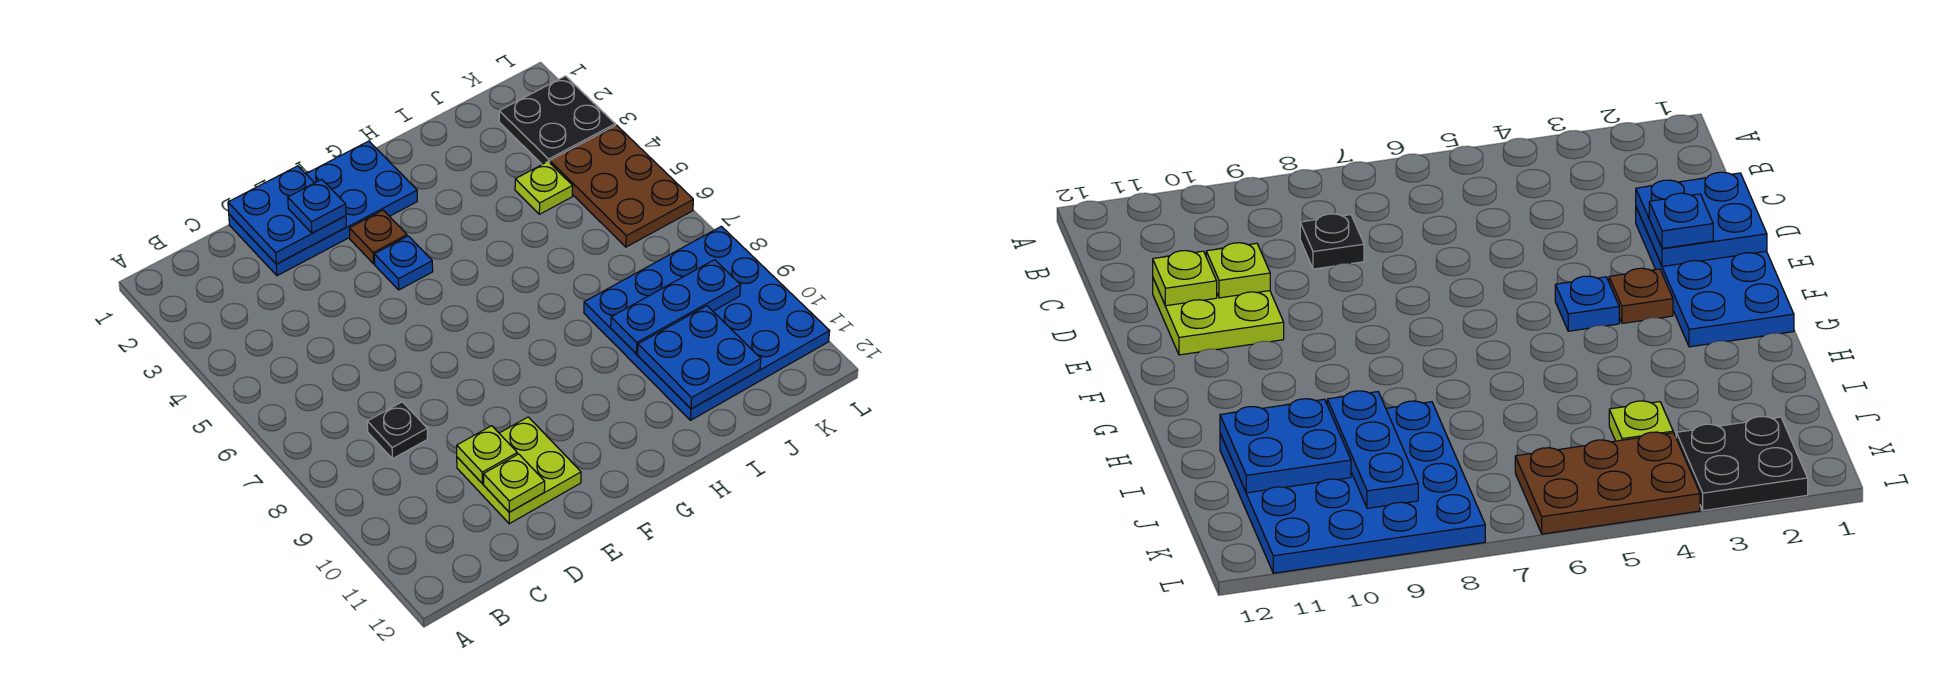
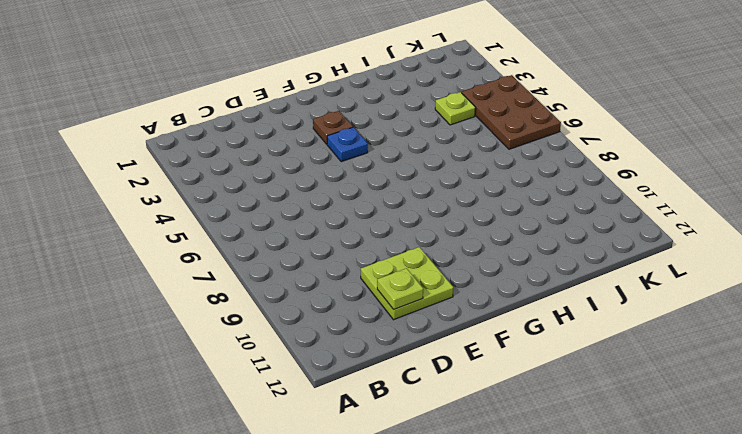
none -> black 1x1 plate [367,402,427,459]
none -> blue 2x4 plate [229,141,417,276]
none -> blue 4x4 plate [584,226,830,420]

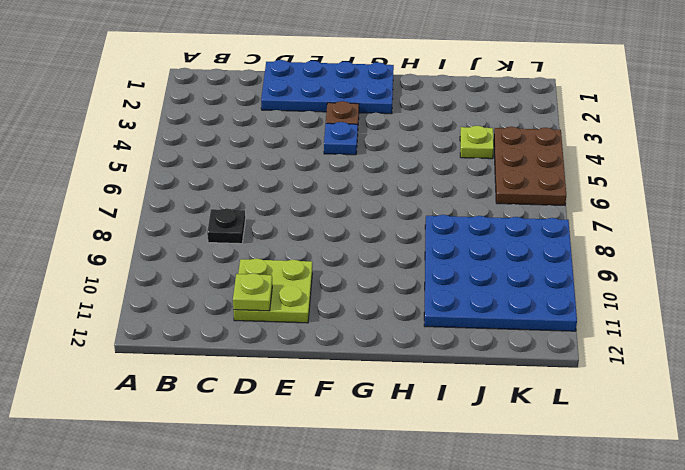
none -> black 2x2 plate [499,76,615,164]
none -> blue 2x2 plate [228,166,346,264]
none -> lime 1x1 plate [457,426,517,483]

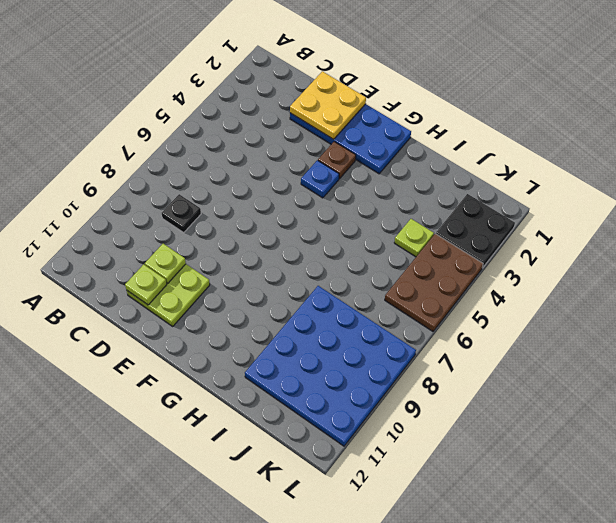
yellow 2x2 plate [290,71,366,139] -> blue 2x2 plate [228,166,346,264]
none -> blue 1x3 plate [611,260,741,354]
none -> blue 2x2 plate [638,306,761,409]
none -> blue 1x1 plate [288,180,346,233]

